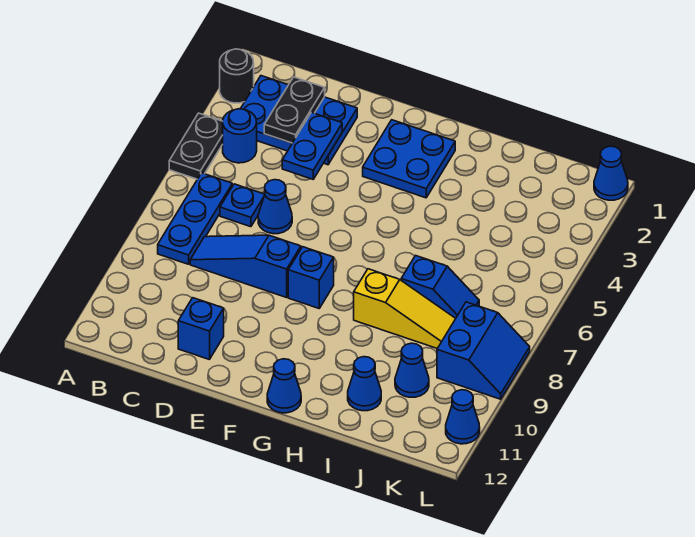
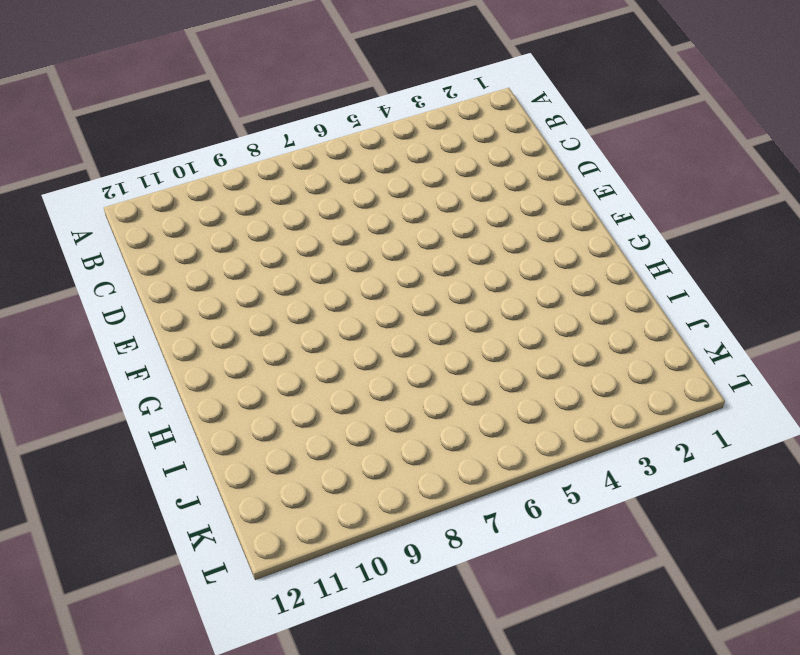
none -> black 1x1 round brick [220,49,254,103]
none -> black 1x2 plate [169,113,223,179]
none -> blue 2x3 plate [241,76,357,165]

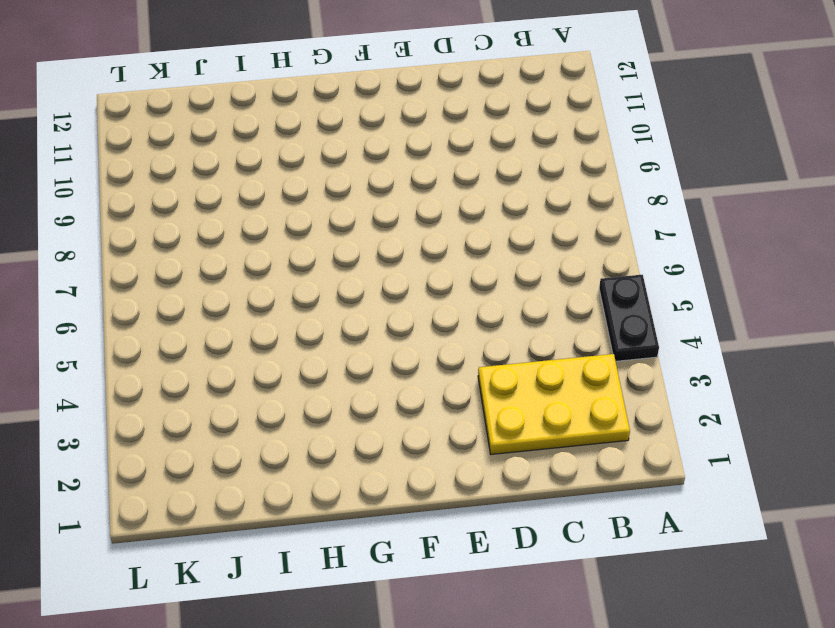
yellow 2x3 plate [478,354,630,454] -> blue 2x3 plate [241,76,357,165]
none -> black 1x1 round brick [220,49,254,103]
none -> blue 1x1 round brick [223,109,257,163]
none -> blue 1x3 plate [158,173,232,264]

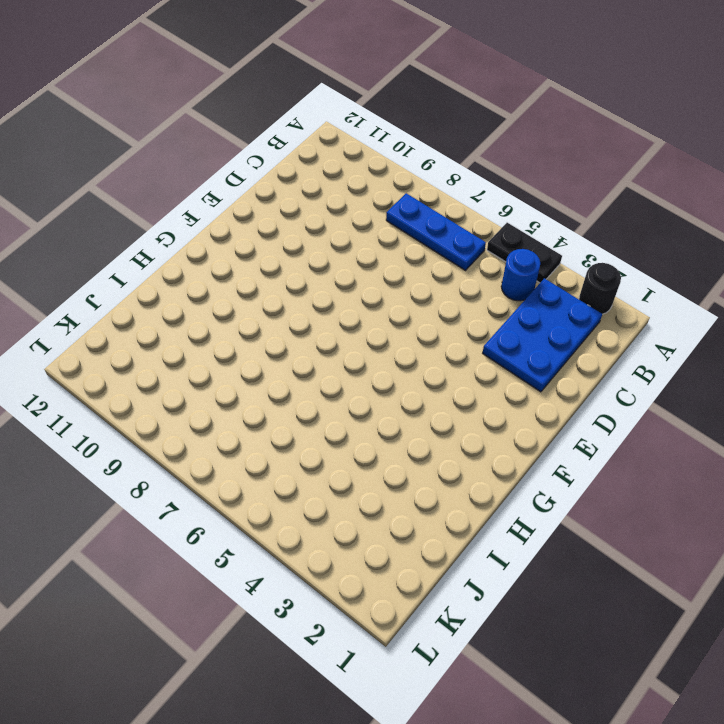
none -> blue 1x1 plate [220,184,265,227]
none -> blue 1x3 slope [190,235,301,297]
none -> blue 1x1 cone [258,180,292,234]

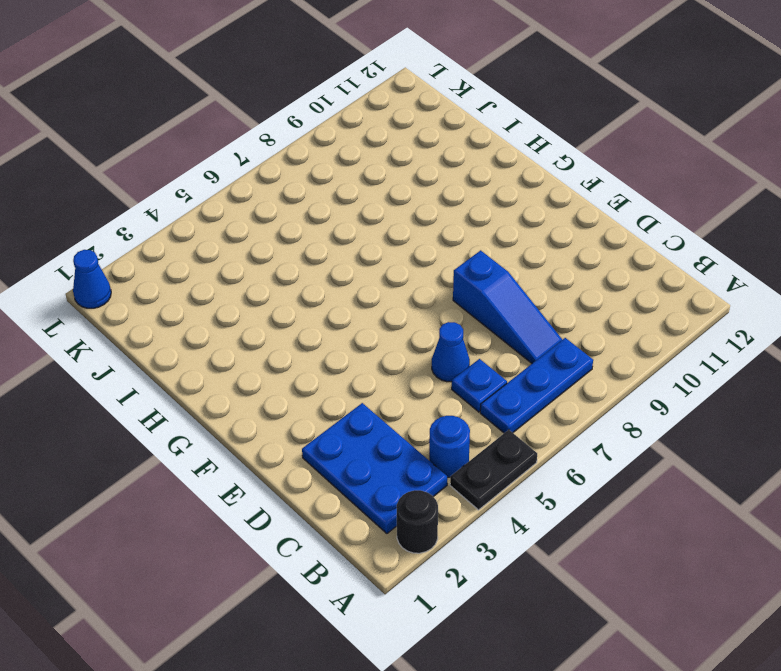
none -> blue 1x1 brick [178,298,224,360]
none -> blue 2x2 plate [363,120,455,198]
none -> blue 1x1 brick [288,247,334,308]

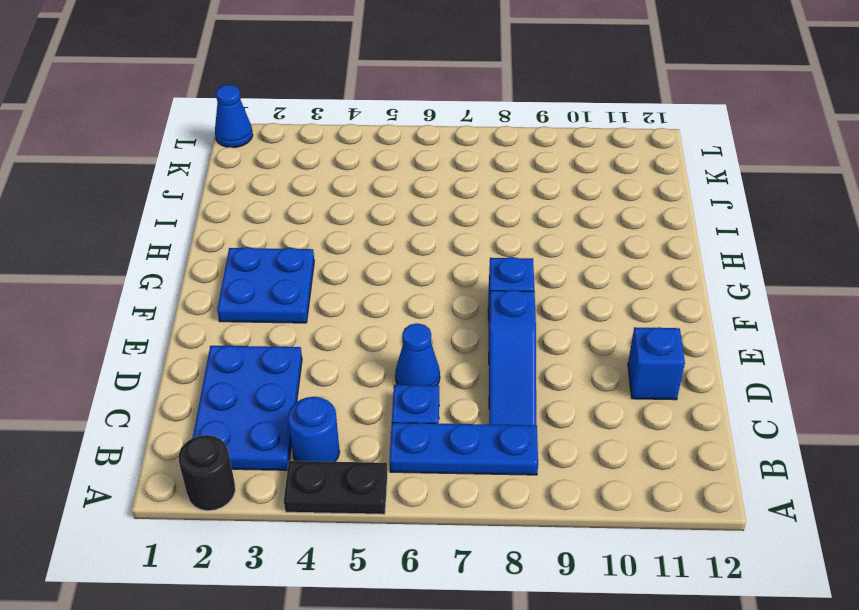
none -> blue 1x1 cone [267,359,301,413]
none -> yellow 1x3 slope [354,269,456,348]
none -> blue 1x2 slope [401,256,479,318]

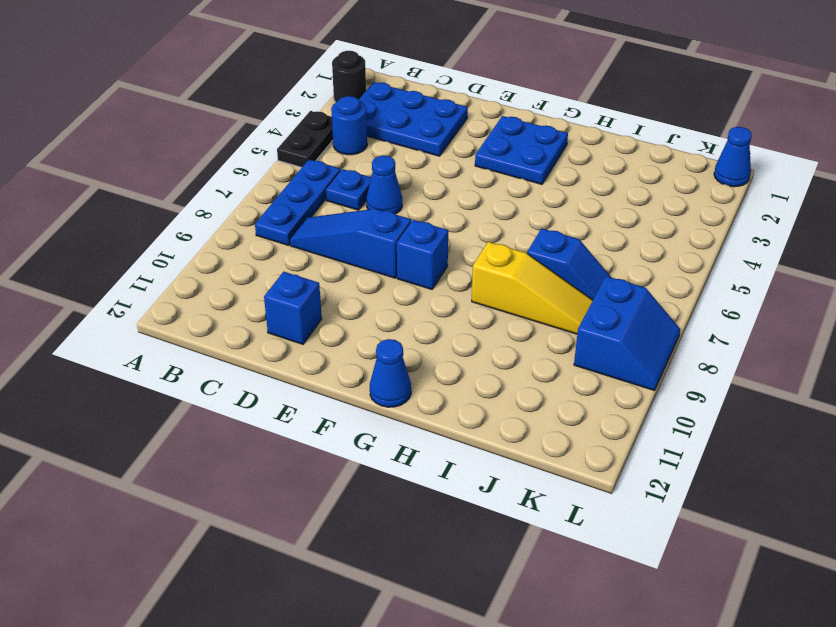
none -> blue 1x1 cone [348,357,381,411]
none -> blue 1x1 cone [395,343,429,397]
none -> blue 1x1 cone [446,390,480,444]

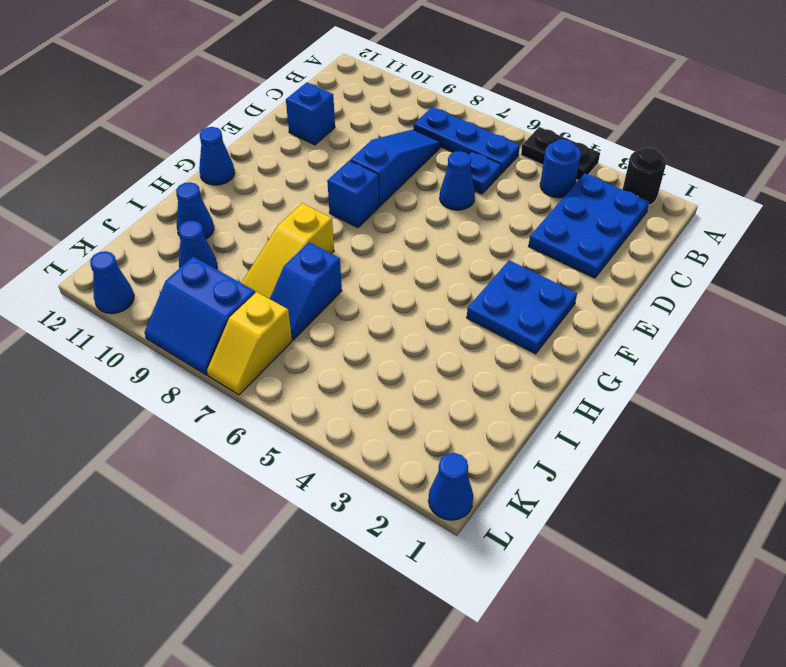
yellow 1x2 slope [207,292,292,395] -> none
none -> black 1x2 plate [264,77,325,143]
none -> blue 1x2 plate [282,112,342,179]

